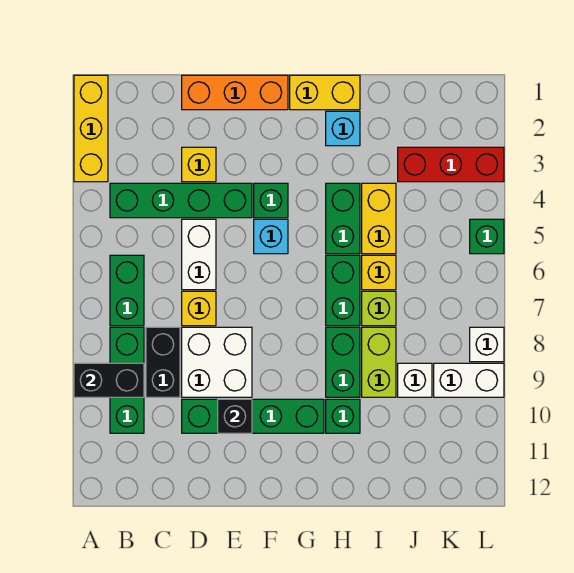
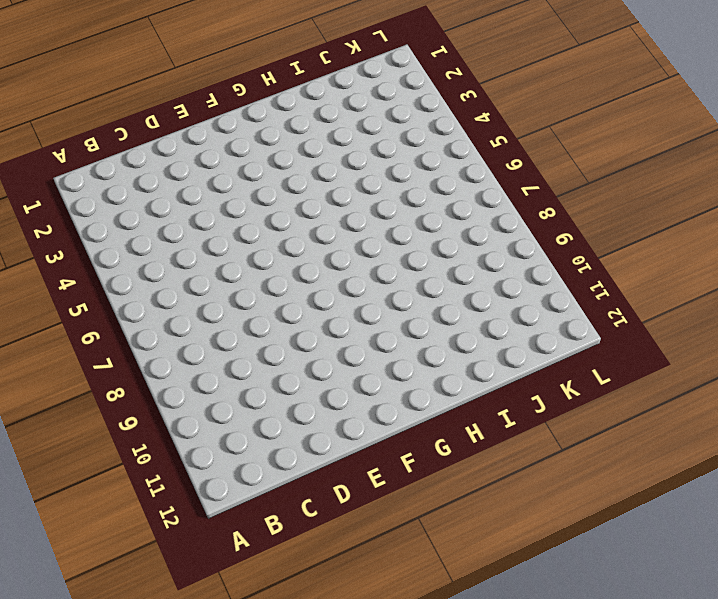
none -> yellow 1x3 brick [74,75,108,182]
none -> green 1x4 brick [110,183,252,218]
none -> green 1x2 brick [110,255,144,326]
none -> green 1x3 brick [110,327,144,433]

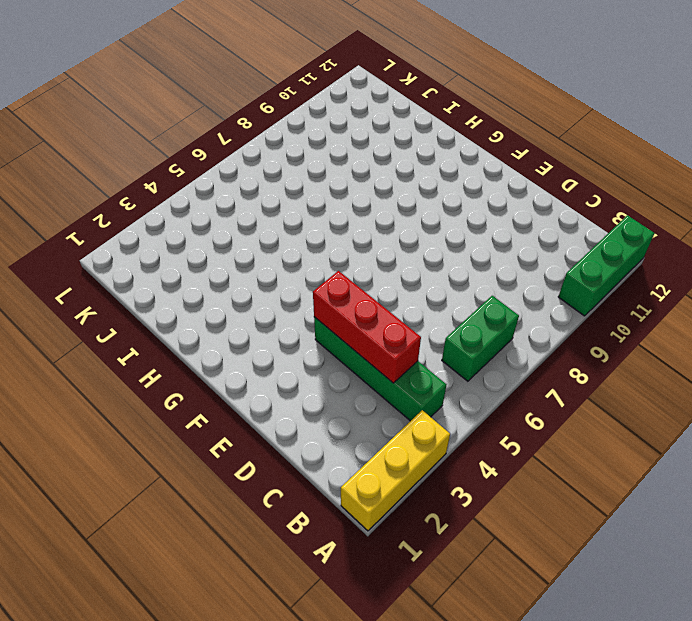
green 1x3 brick [558,215,654,316] -> green 1x3 brick moved to [110,327,144,433]
red 1x3 brick [313,271,421,383] -> red 1x3 brick moved to [398,147,504,182]
none -> black 1x2 brick [146,327,180,397]
none -> orange 1x3 brick [182,75,288,110]
none -> yellow 1x1 brick [182,147,216,182]
none -> white 1x2 brick [182,219,216,290]

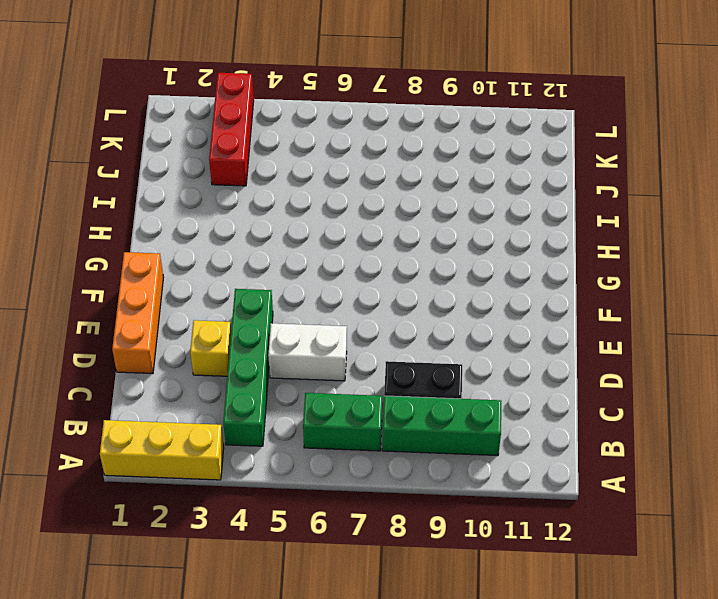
none -> yellow 1x1 brick [182,291,216,326]
none -> white 2x2 brick [182,327,252,397]
none -> green 1x4 brick [182,399,324,433]
none -> green 1x1 brick [254,183,288,218]

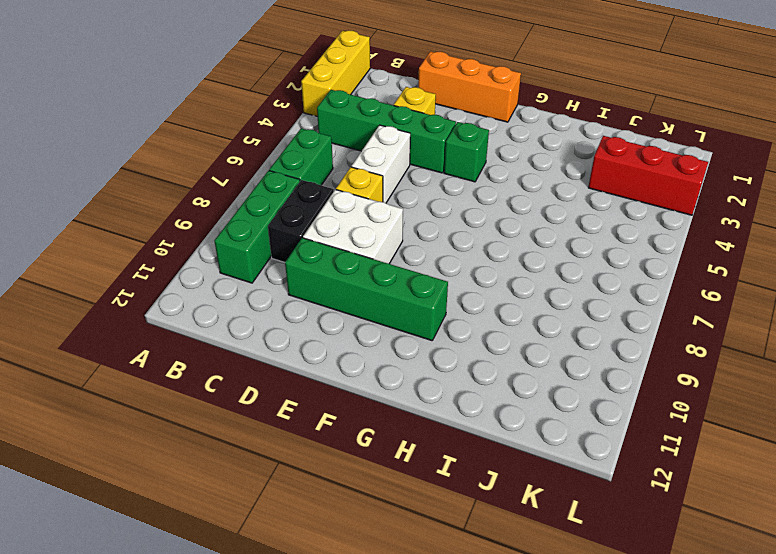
none -> cyan 1x1 brick [254,219,288,254]
none -> yellow 1x2 brick [290,75,360,110]
none -> cyan 1x1 brick [326,111,360,146]
none -> green 1x2 brick [326,183,360,254]

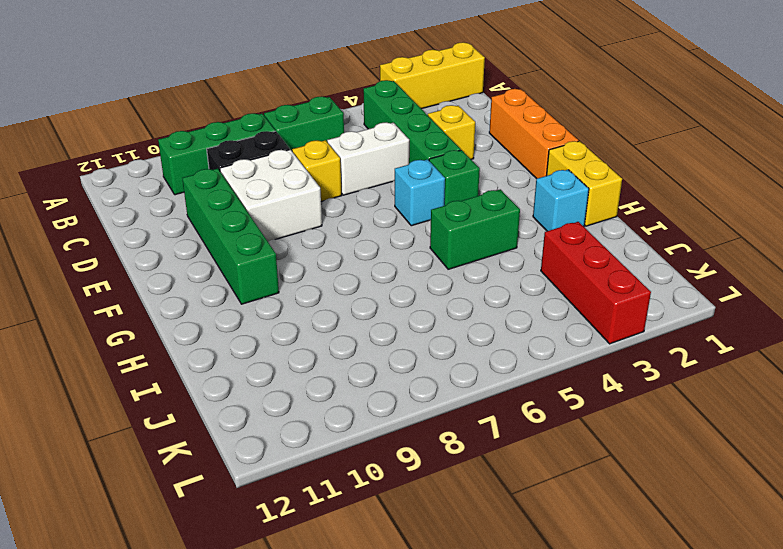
none -> green 1x2 brick [326,255,360,326]
none -> green 1x2 brick [326,327,360,397]
none -> green 1x1 brick [326,399,360,433]
none -> yellow 1x2 brick [362,183,396,254]

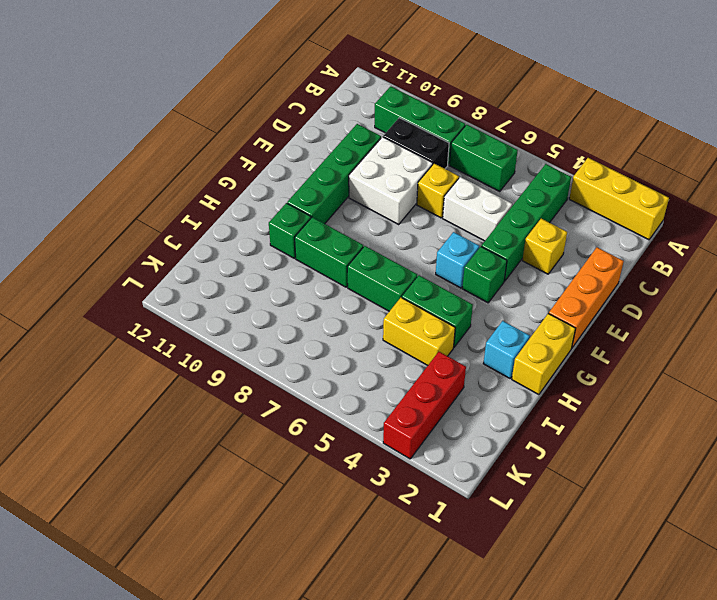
none -> yellow 1x1 brick [362,255,396,290]
none -> lime 1x1 brick [362,291,396,326]
none -> lime 1x2 brick [362,327,396,397]
none -> white 1x1 brick [398,363,432,397]

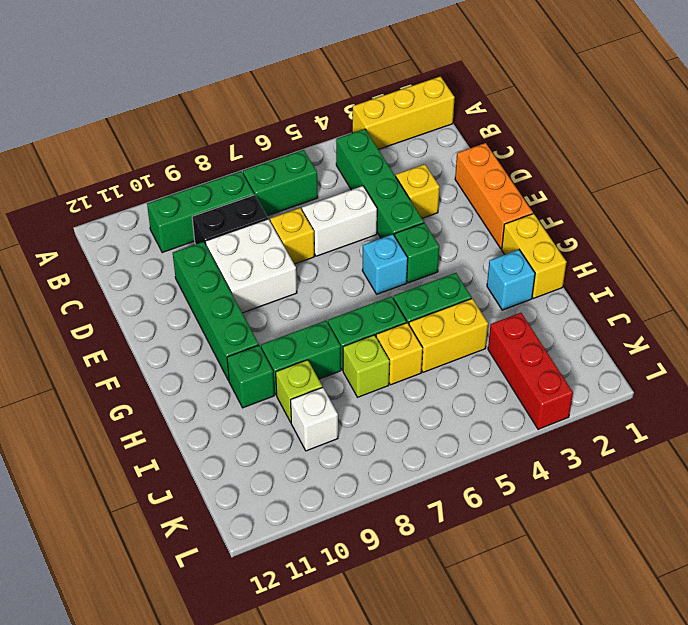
lime 1x1 brick [276,360,322,422] -> lime 1x2 brick [362,327,396,397]
none -> white 1x2 brick [434,363,504,397]
none -> green 1x1 brick [470,219,504,254]
none -> white 1x1 brick [470,327,504,362]
none -> black 1x2 brick [74,363,144,397]

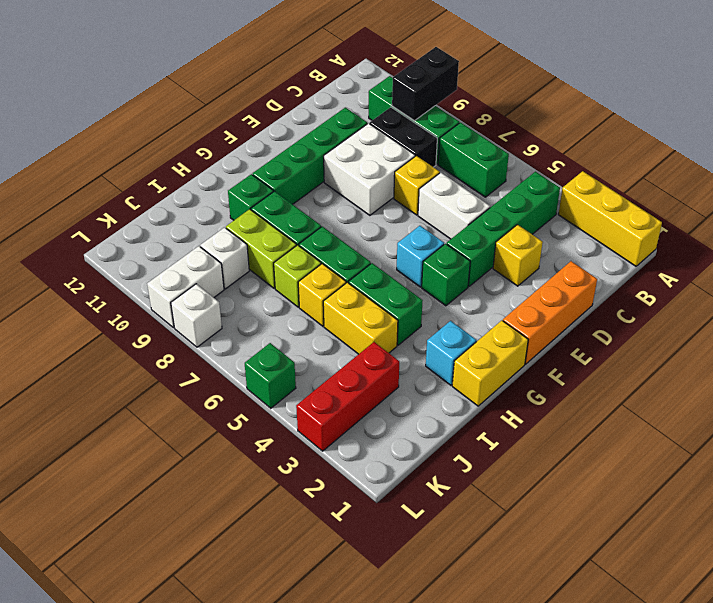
none -> black 1x1 brick [218,399,252,433]

